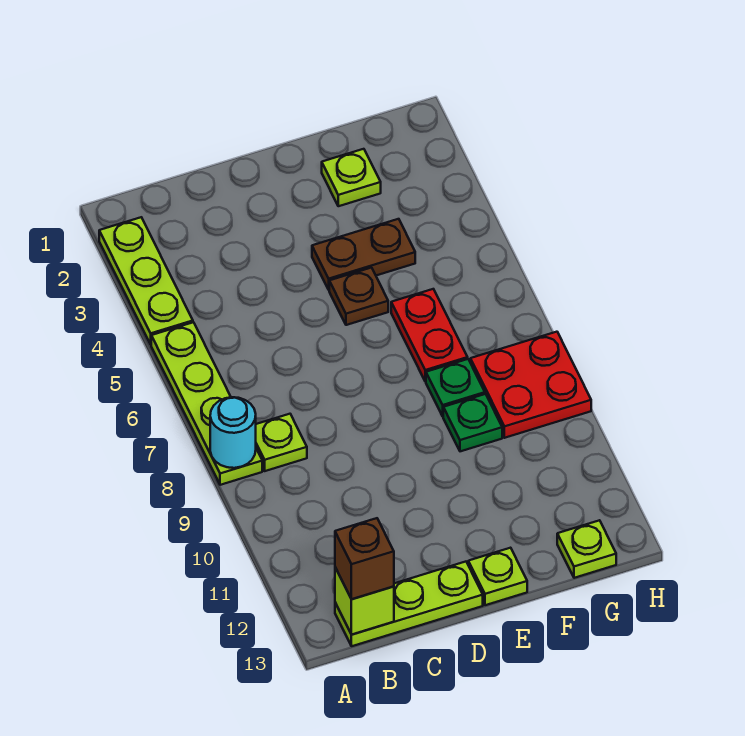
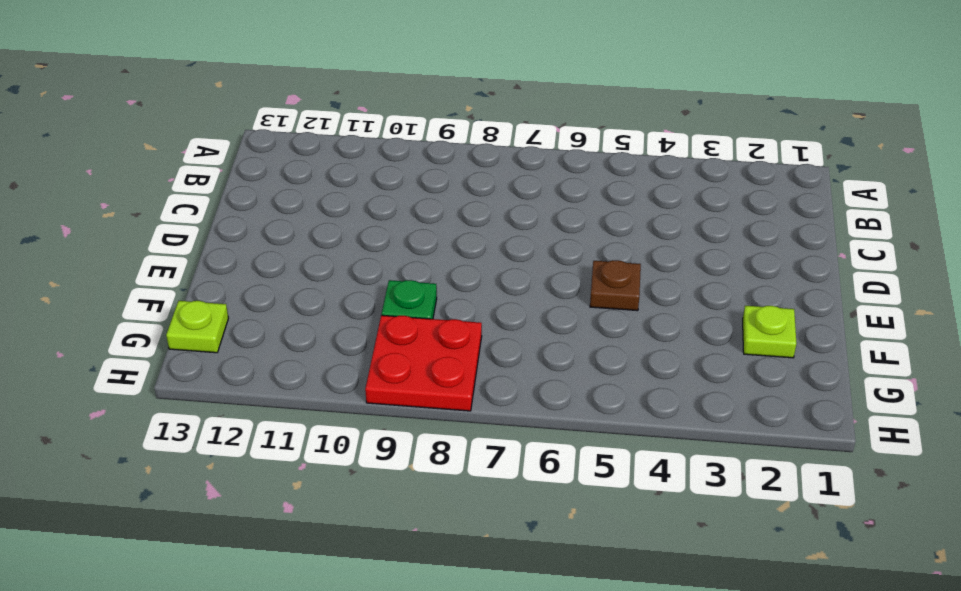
none -> lime 1x3 plate [99,217,193,344]
none -> lime 1x4 plate [151,322,262,485]
none -> lime 1x1 plate [256,414,307,471]

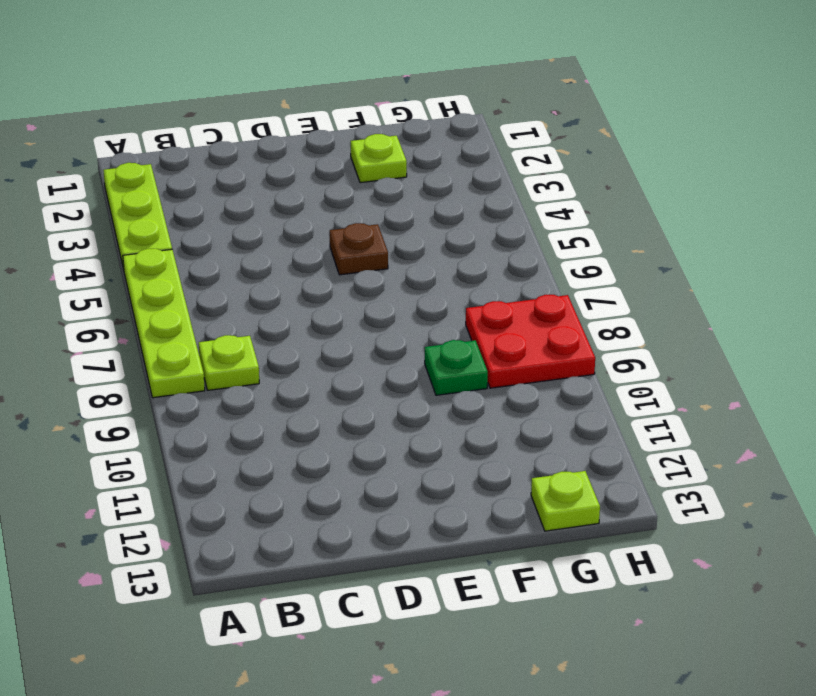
none -> lime 1x3 plate [335,562,483,646]
none -> brown 1x2 plate [312,219,415,290]
none -> lime 1x1 plate [468,548,527,605]

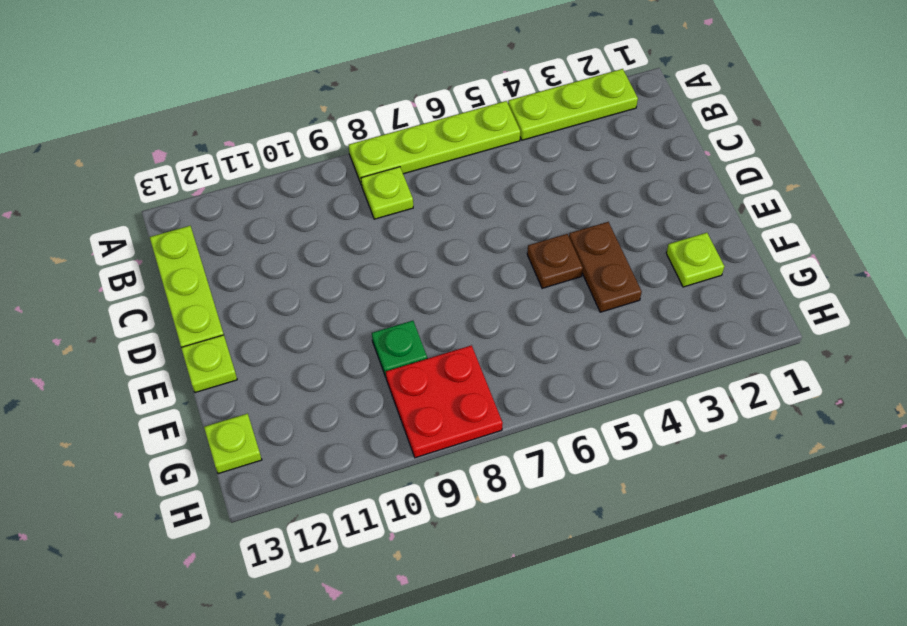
none -> red 1x2 plate [391,289,468,381]
none -> green 1x1 plate [426,359,485,416]
none -> cyan 1x1 round brick [210,397,256,468]

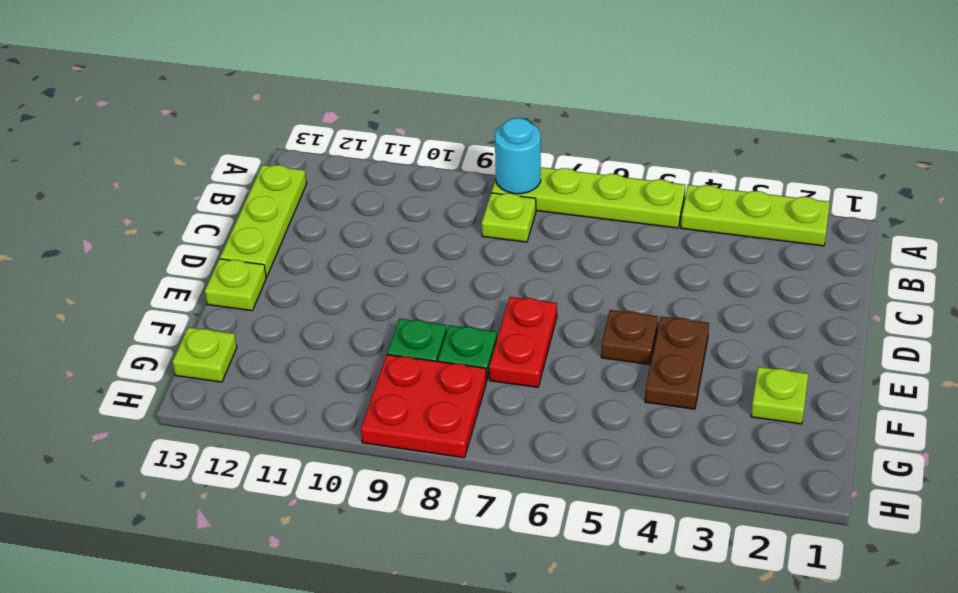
red 1x2 plate [489,297,557,387] -> red 1x2 plate turned to [391,289,468,381]
none -> lime 1x1 brick [335,567,394,635]
none -> brown 1x1 brick [335,518,394,599]

